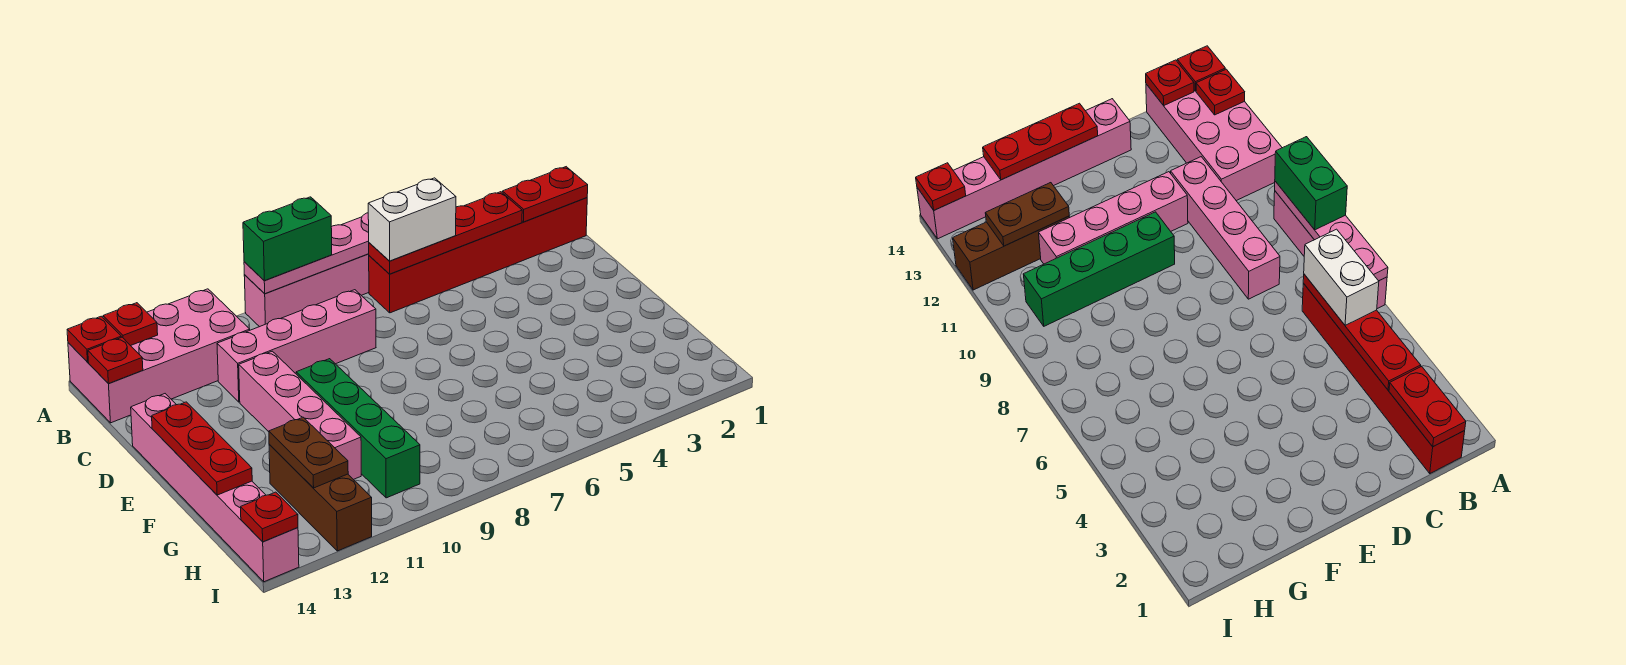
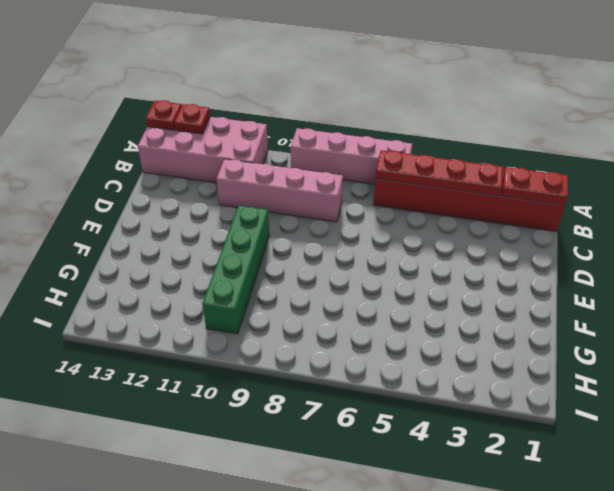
none -> pink 1x4 brick [239,351,361,480]
none -> pink 1x6 brick [131,394,299,582]
none -> brown 1x3 brick [269,445,372,551]

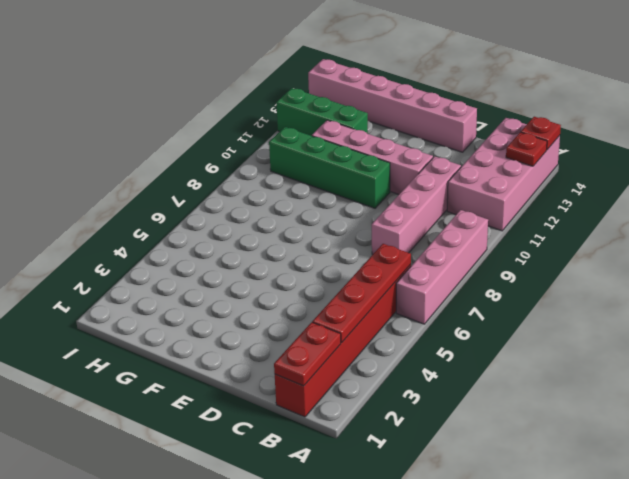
green 1x3 brick [276,88,368,136] -> brown 1x3 brick [269,445,372,551]
none -> pink 1x4 plate [244,213,369,294]
none -> red 1x1 plate [88,337,143,384]
none -> red 1x3 plate [152,402,252,495]

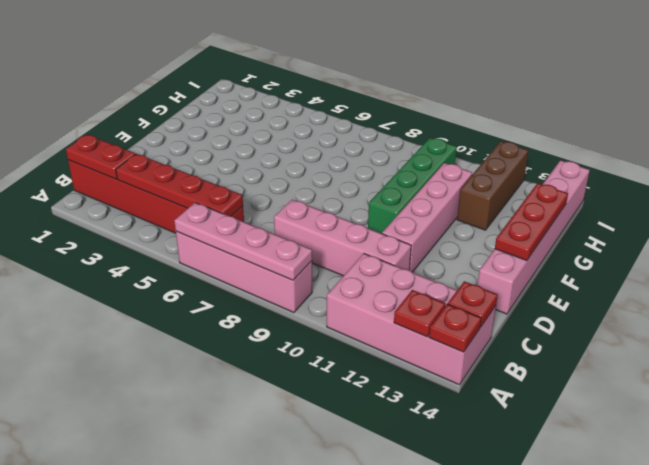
none -> brown 1x2 plate [269,417,348,488]
none -> red 1x1 plate [241,492,298,542]
none -> green 1x2 brick [243,197,332,281]

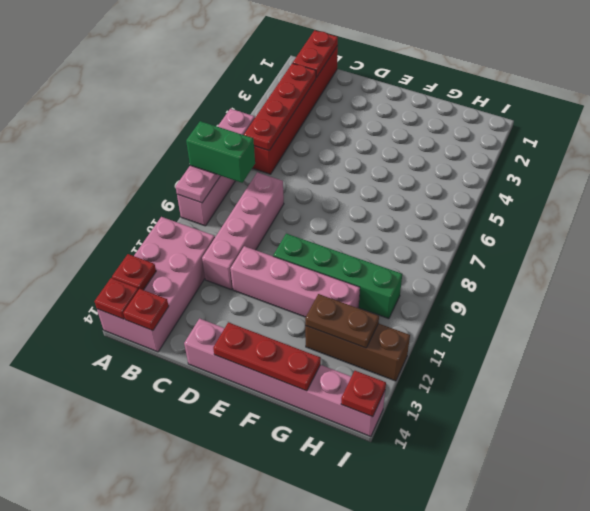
green 1x2 brick [186,121,255,183] -> green 1x2 brick turned to [243,197,332,281]
none -> white 1x2 brick [368,178,456,261]

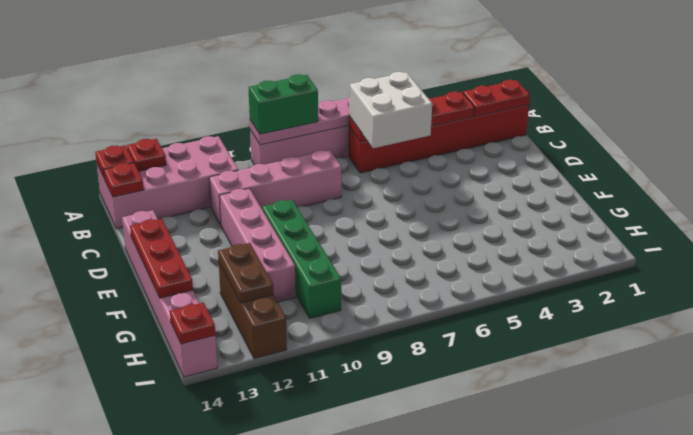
white 2x2 brick [349,72,432,148] -> white 1x2 brick [368,178,456,261]

